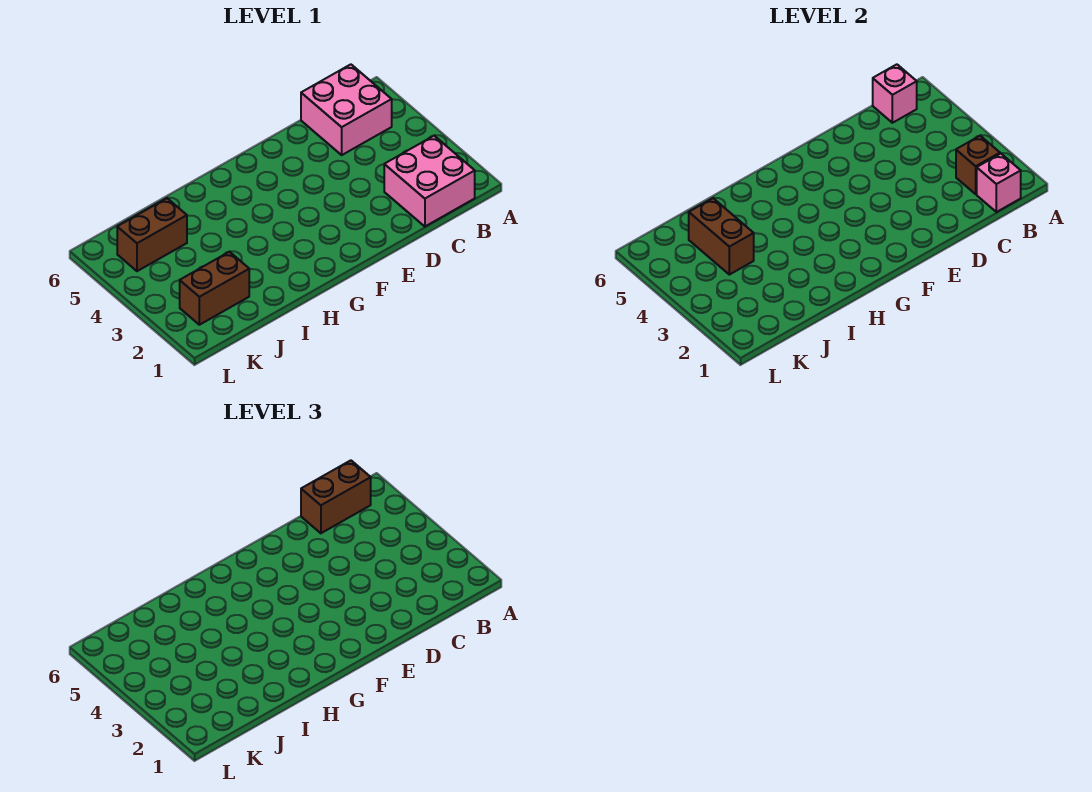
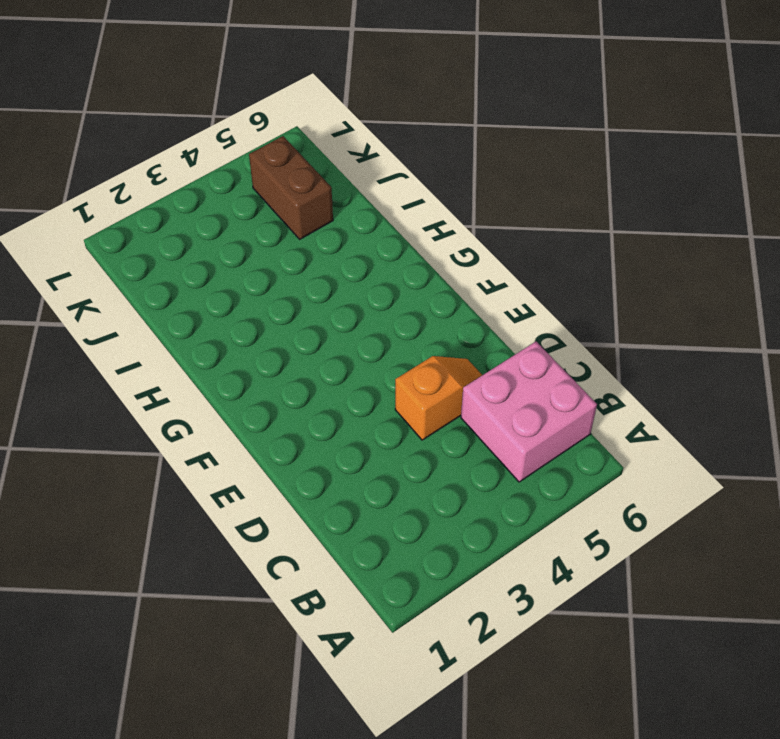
orange 1x2 slope [395,356,482,440] -> none
none -> pink 2x2 brick [384,136,475,226]
none -> brown 1x2 brick [180,252,249,325]

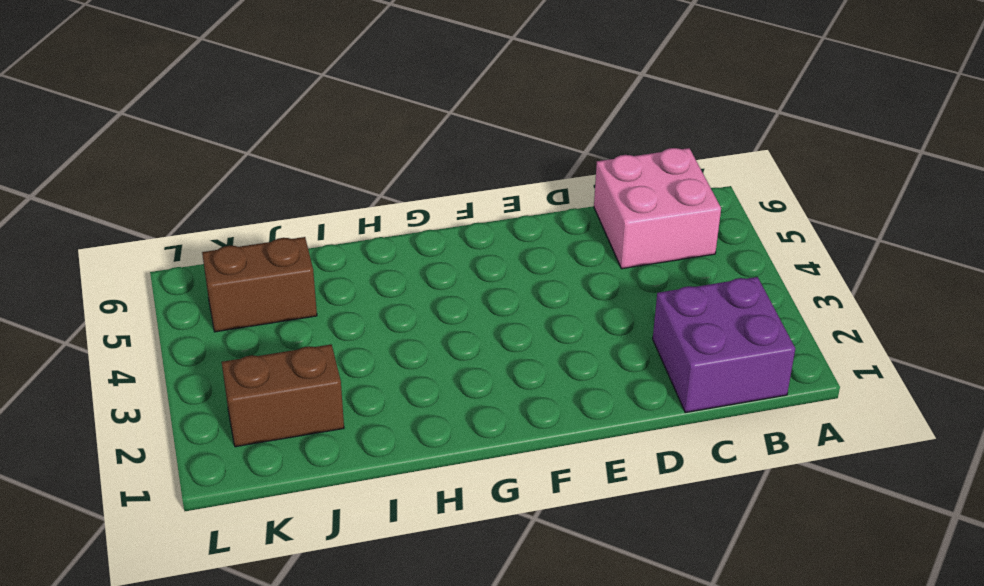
purple 2x2 brick [653,277,795,412] -> pink 2x2 brick [384,136,475,226]
none -> pink 1x1 brick [977,154,1021,212]
none -> brown 1x1 brick [956,136,1000,194]

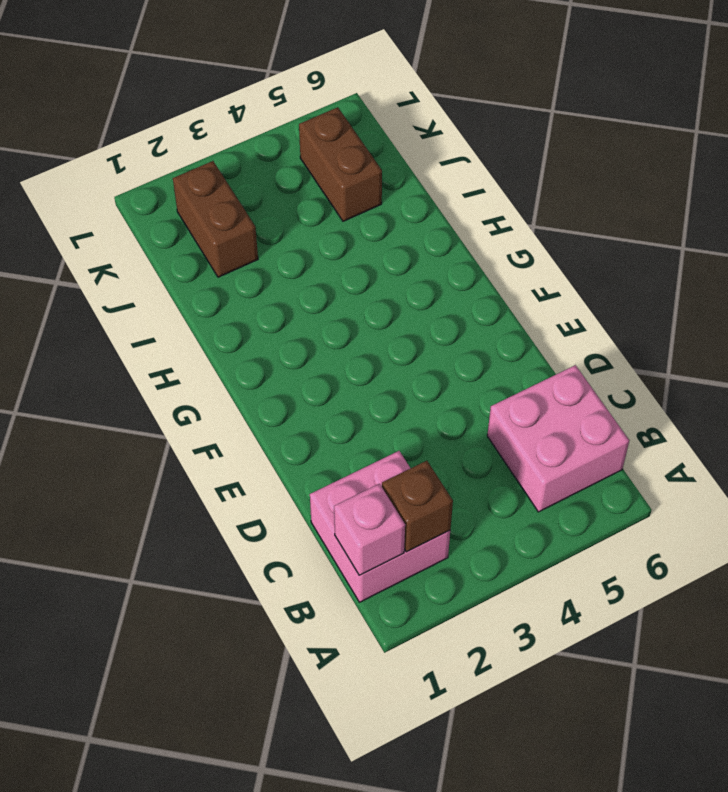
none -> pink 1x1 brick [873,64,917,123]
none -> brown 1x2 brick [689,198,754,275]

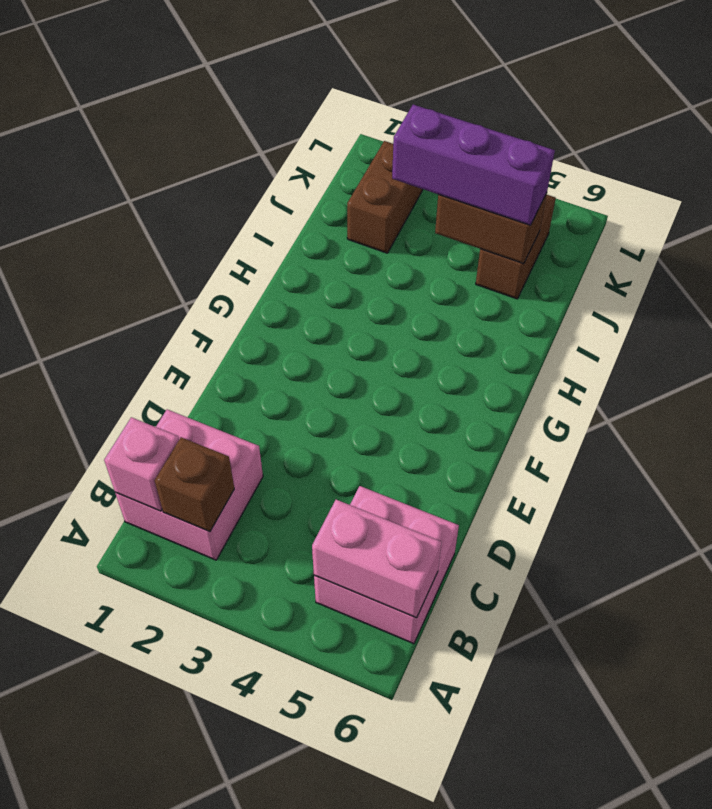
pink 1x2 brick [312,500,441,618] -> pink 1x1 brick [873,64,917,123]
purple 1x3 brick [392,105,555,225] -> none
none -> brown 1x2 brick [301,460,371,533]

